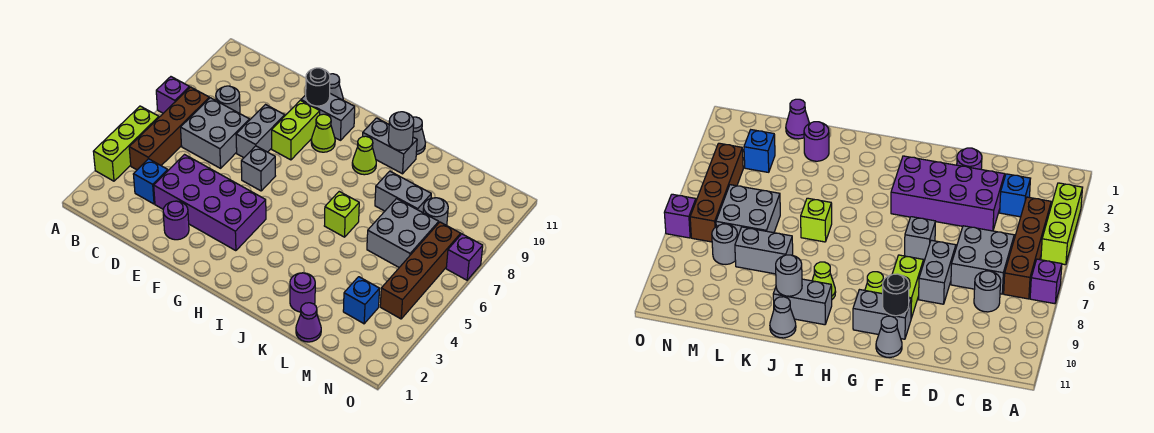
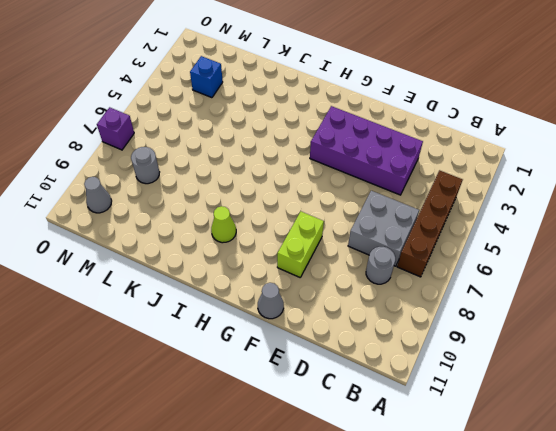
grey 1x1 cone [84,177,112,213] -> grey 1x1 cone moved to [413,117,425,155]
none -> lime 1x3 brick [93,106,159,181]
none -> purple 1x1 brick [156,77,190,113]
none -> blue 1x1 brick [133,159,168,204]

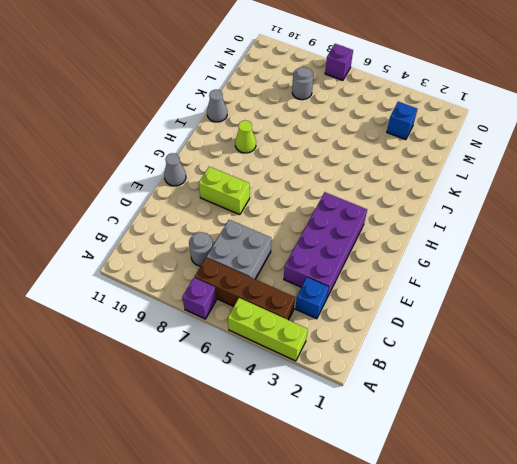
none -> purple 1x1 round brick [163,201,189,240]
none -> grey 1x2 brick [236,105,285,158]
none -> grey 1x1 brick [241,146,275,191]

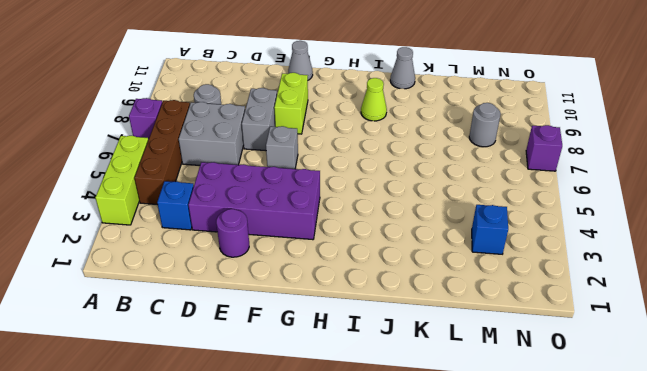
none -> grey 1x2 brick [301,94,355,140]
none -> lime 1x1 cone [311,114,335,152]
none -> grey 1x2 brick [363,118,417,174]

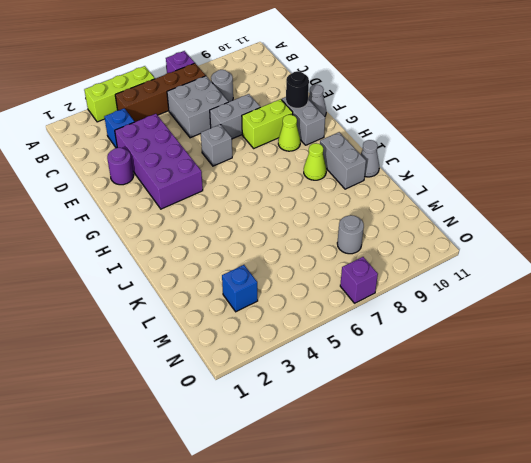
none -> lime 1x1 brick [324,192,359,237]
none -> purple 1x1 round brick [290,273,315,312]
none -> grey 1x2 brick [375,171,431,213]

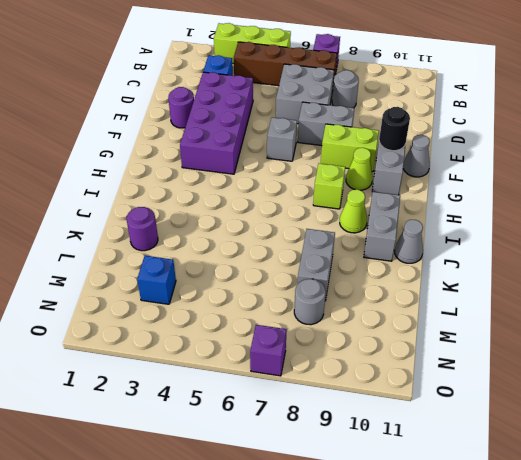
lime 1x1 brick [313,164,345,209] -> lime 1x1 brick moved to [324,192,359,237]
none -> purple 1x1 cone [296,303,321,342]
none -> grey 2x2 brick [367,199,439,267]
none -> brown 1x4 brick [380,222,461,319]

